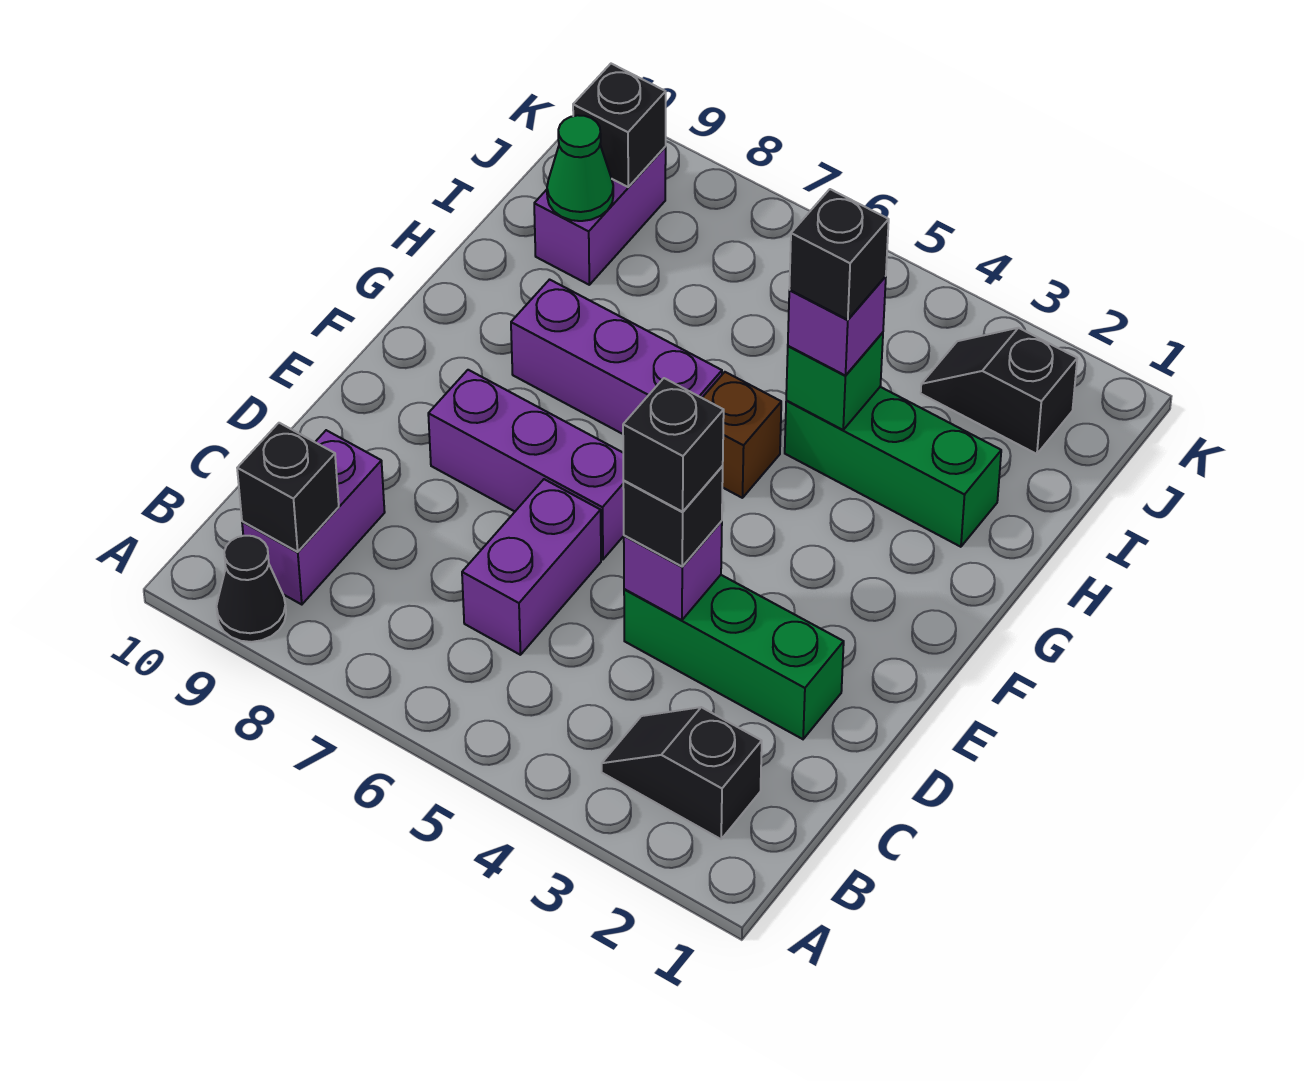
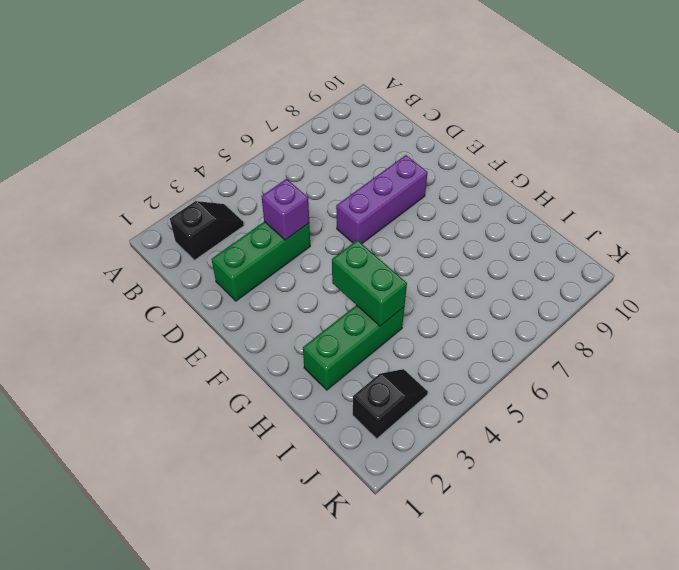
green 1x2 brick [332,240,407,326] -> green 1x1 brick [786,332,883,430]
none -> black 1x1 cone [216,536,286,642]
none -> purple 1x2 brick [242,430,385,605]
none -> purple 1x2 brick [462,479,601,655]

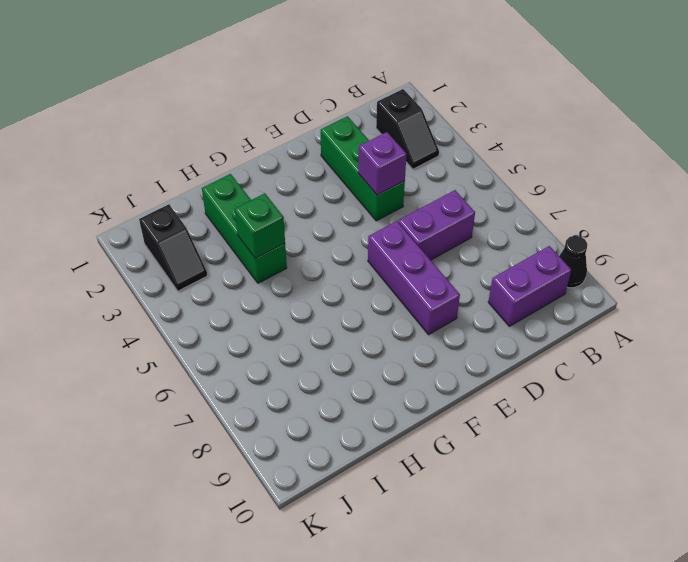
none -> brown 1x1 brick [702,372,781,498]
none -> purple 1x3 brick [511,280,722,434]
none -> purple 1x2 brick [534,147,666,285]

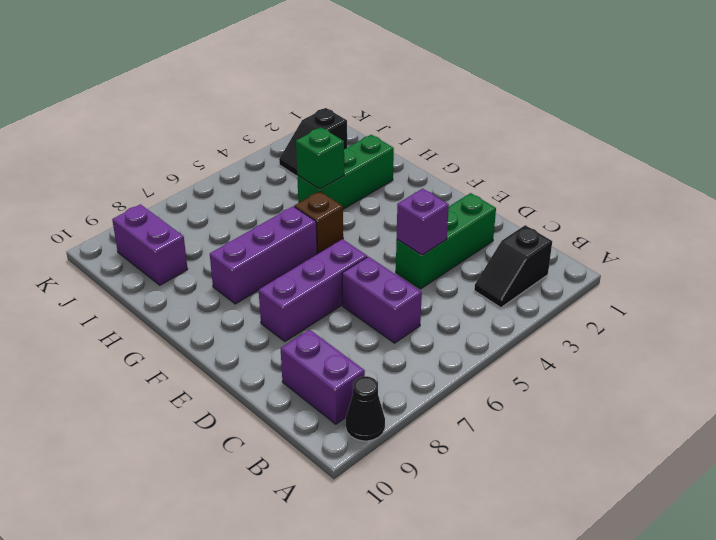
none -> black 1x1 brick [237,423,339,552]
none -> green 1x1 cone [547,115,613,221]
none -> black 1x1 brick [573,64,666,187]

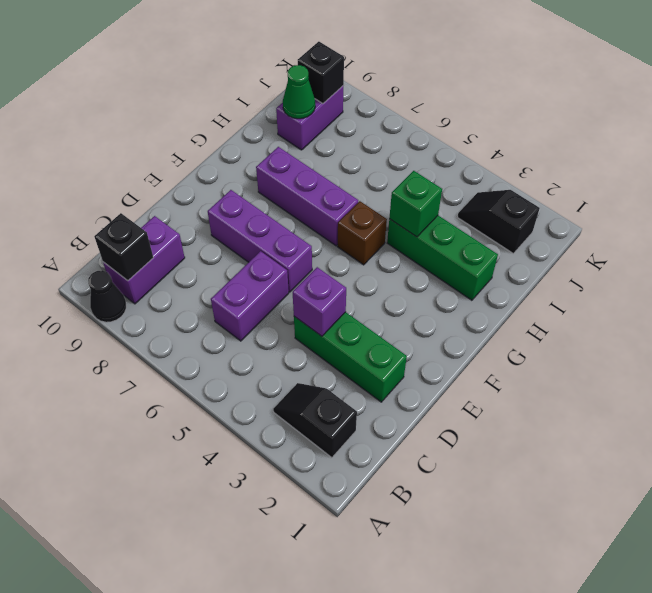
none -> black 1x1 brick [623,466,723,567]
none -> purple 1x1 brick [788,276,886,376]
none -> black 1x1 brick [623,378,724,512]

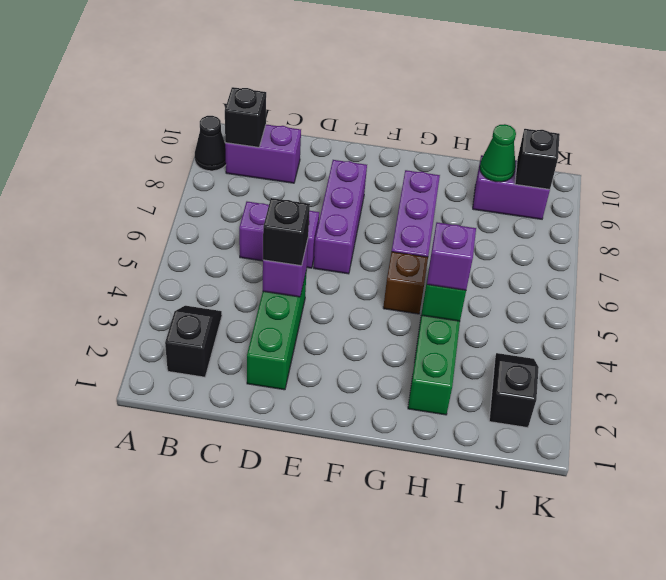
none -> black 1x1 brick [623,378,724,512]
none -> black 1x1 brick [789,189,889,320]

